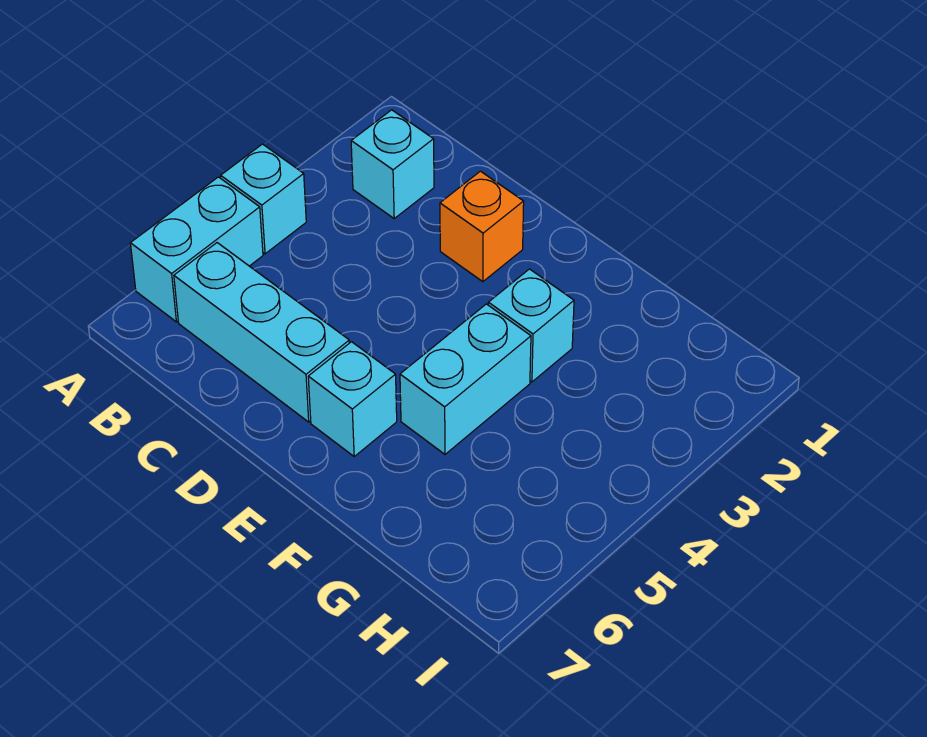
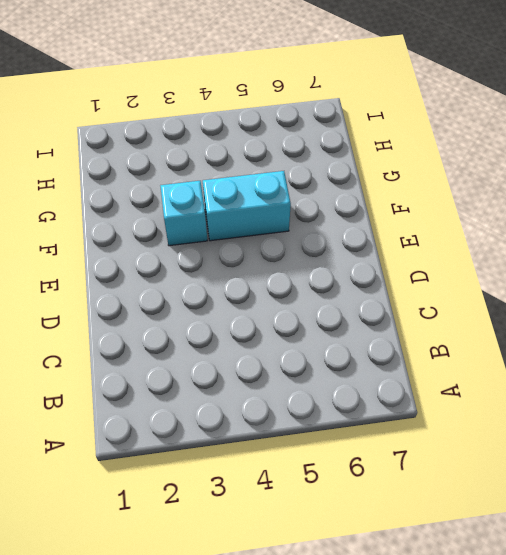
none -> cyan 1x1 brick [221,144,306,254]
none -> cyan 1x2 brick [130,177,263,322]

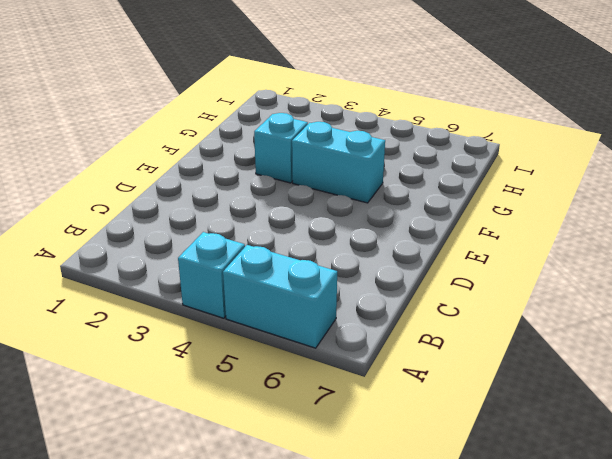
none -> cyan 1x1 brick [351,110,434,218]
none -> cyan 1x3 brick [174,243,349,422]

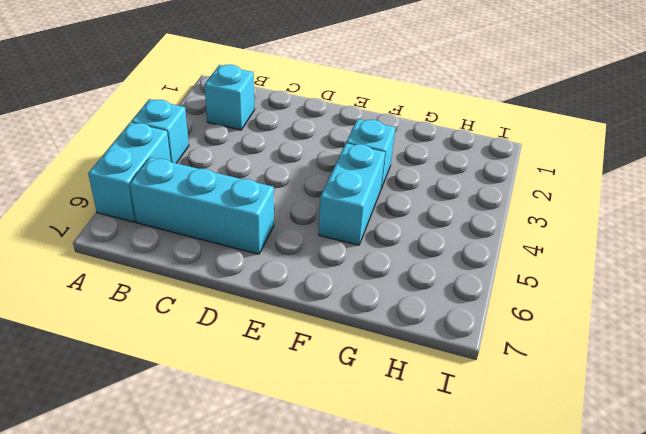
none -> orange 1x1 brick [440,171,524,282]
none -> cyan 1x1 brick [308,342,397,456]

